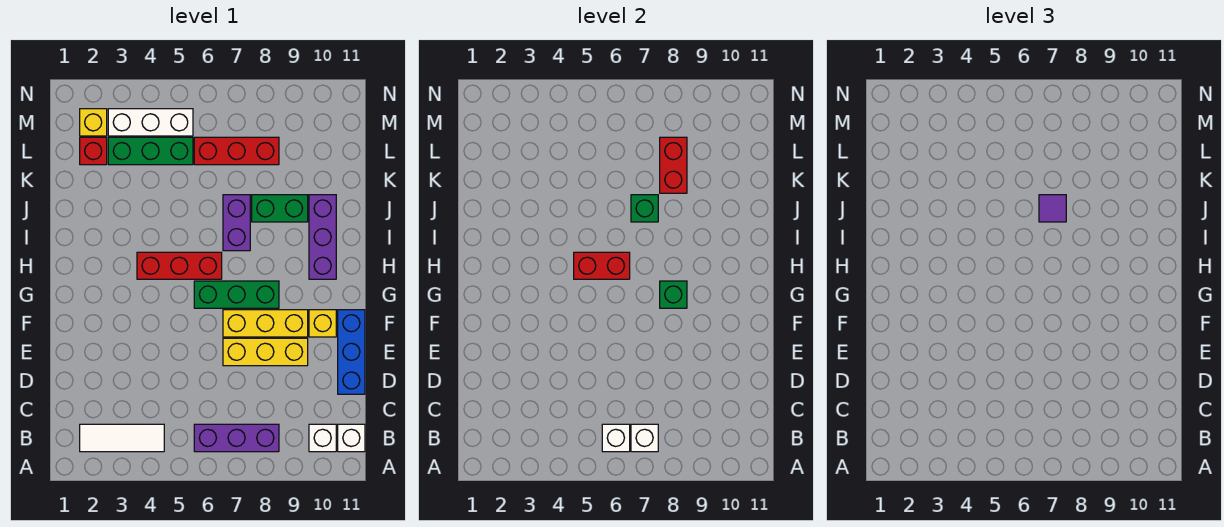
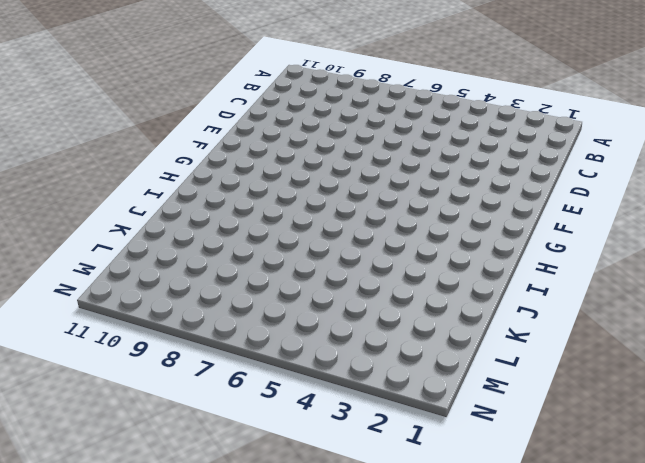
none -> white 1x3 tile [80,424,164,452]
none -> purple 1x3 brick [194,424,279,452]
none -> white 1x1 brick [309,424,336,452]

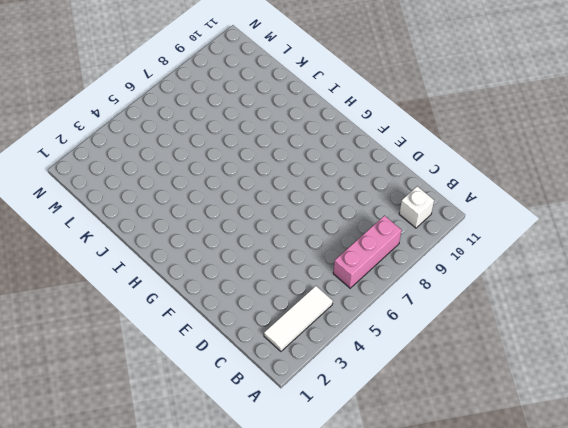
pink 1x3 brick [333,216,402,288] -> purple 1x3 brick [194,424,279,452]
none -> white 1x1 brick [338,424,365,452]
none -> blue 1x3 brick [338,310,365,394]
none -> yellow 1x3 brick [223,338,308,366]

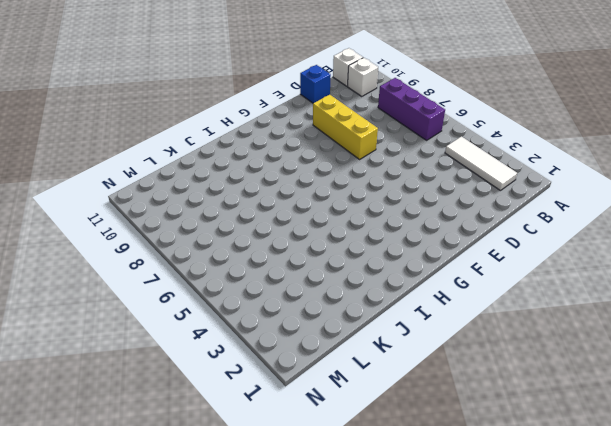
blue 1x1 brick [300,65,331,103] -> blue 1x3 brick [338,310,365,394]
none -> yellow 1x3 brick [223,310,308,337]
none -> yellow 1x1 brick [309,310,336,337]
none -> green 1x3 brick [194,281,279,308]

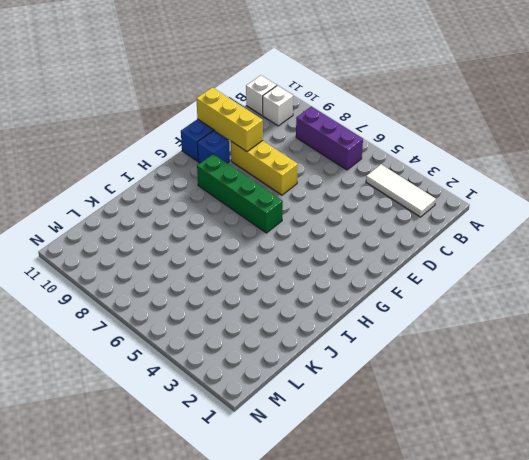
yellow 1x3 brick [196,87,263,152] -> yellow 1x3 brick moved to [223,310,308,337]
blue 1x1 brick [197,131,230,163] -> yellow 1x1 brick [309,310,336,337]
green 1x4 brick [197,154,283,233] -> green 1x3 brick [194,281,279,308]
none -> red 1x3 brick [137,252,222,279]
none -> purple 1x3 brick [309,195,336,279]
none -> purple 1x2 brick [223,195,250,251]

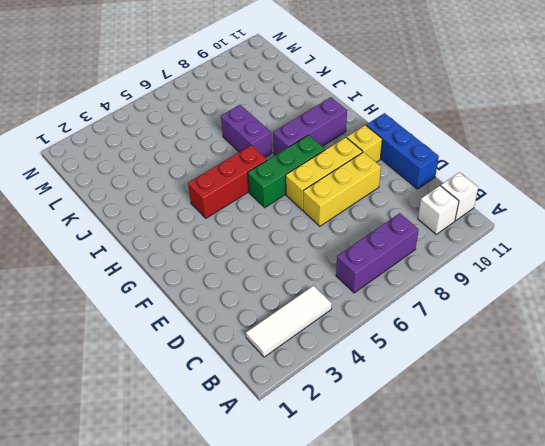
purple 1x3 brick [273,97,347,155] -> purple 1x3 brick turned to [309,195,336,279]
none -> green 1x2 brick [252,195,308,222]
none -> red 1x1 brick [80,137,107,165]
none -> green 1x3 brick [108,137,193,165]

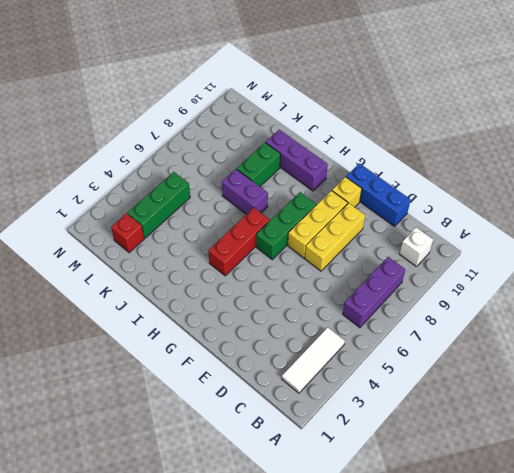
none -> white 1x1 brick [338,424,365,452]
none -> red 1x3 brick [194,137,279,165]
none -> yellow 1x1 brick [80,109,107,136]

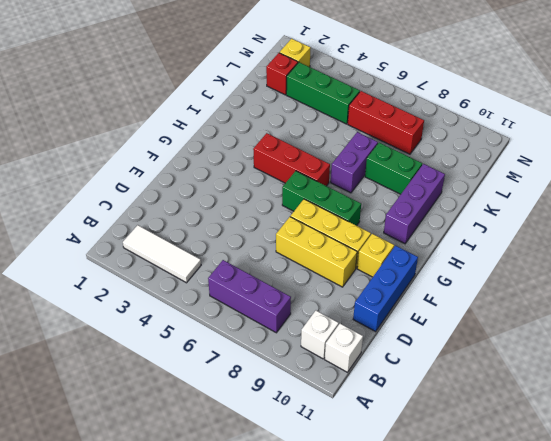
none -> white 1x3 brick [108,109,193,136]
none -> white 1x1 brick [602,424,630,452]
none -> white 1x1 brick [631,424,658,452]

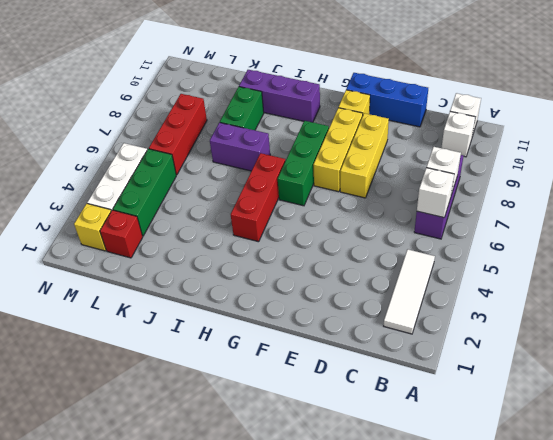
none -> green 1x1 brick [660,281,687,308]
none -> red 1x2 brick [574,252,630,279]
none -> green 1x1 brick [631,195,658,222]

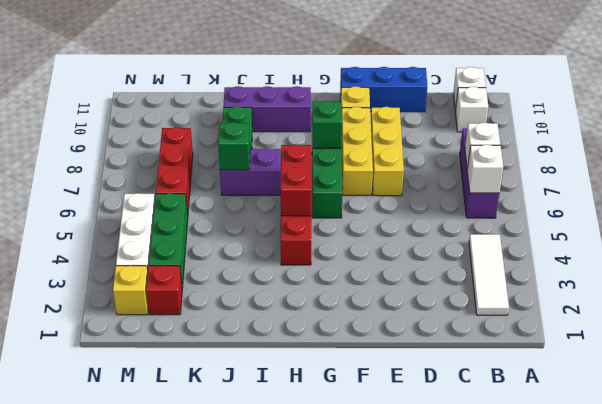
none -> red 1x2 brick [660,137,687,193]
none -> purple 1x1 tile [1039,195,1066,222]

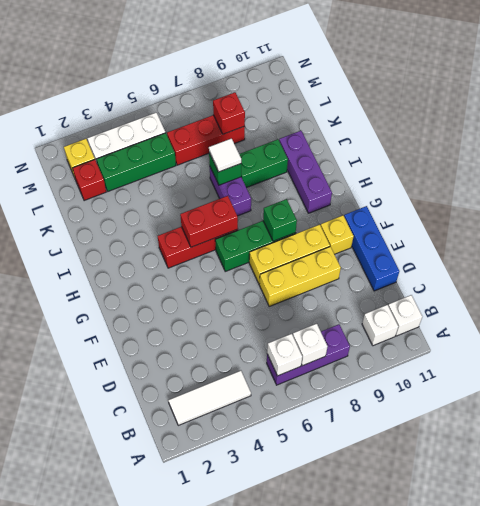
white 1x1 tile [209,138,241,172] -> purple 1x1 tile [1039,195,1066,222]
red 1x1 brick [213,92,245,134] -> red 1x2 brick [660,137,687,193]

